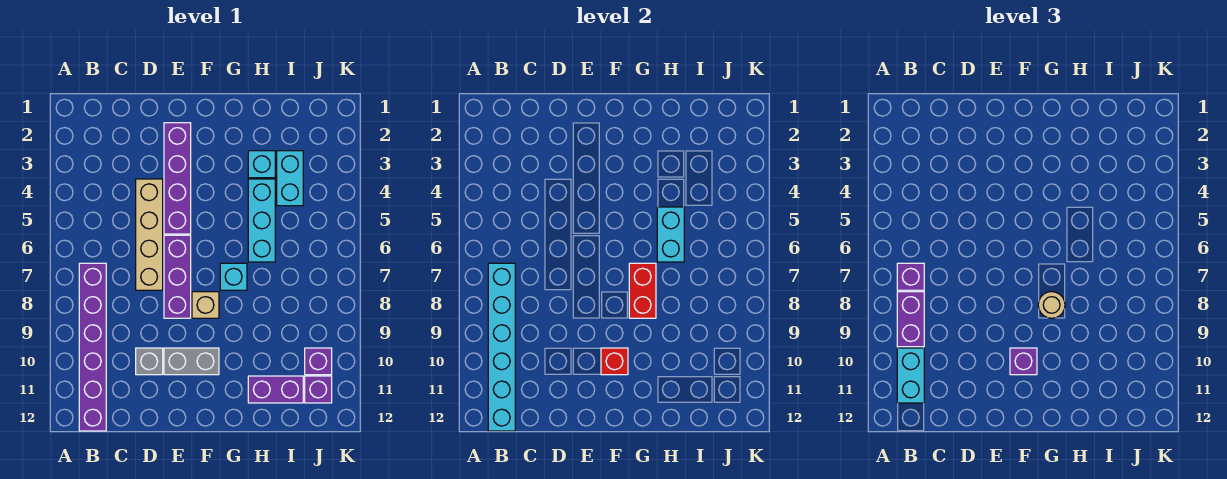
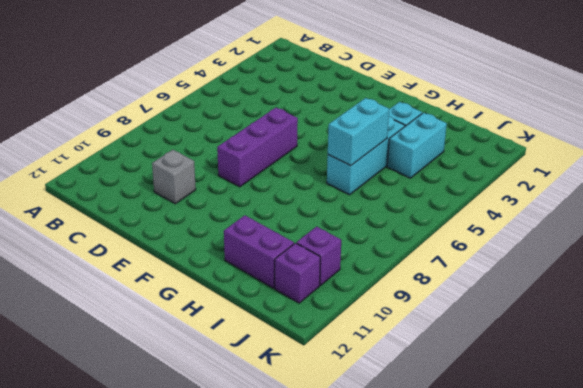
none -> purple 1x6 brick [79,263,106,431]
none -> tan 1x4 brick [136,179,163,290]
none -> purple 1x4 brick [164,123,191,234]

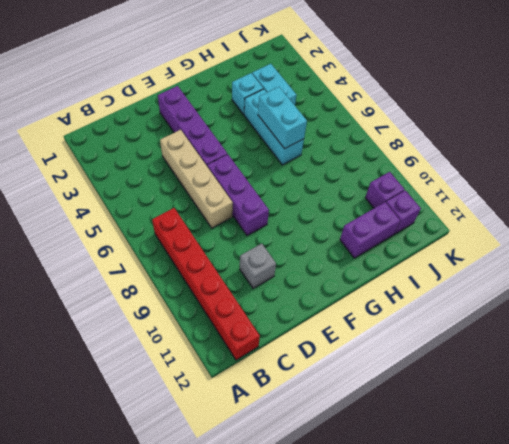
red 1x6 brick [152,208,260,360] -> purple 1x6 brick [79,263,106,431]
none -> grey 1x2 brick [164,348,219,375]
none -> tan 1x1 brick [192,292,219,318]
none -> cyan 1x1 brick [220,263,247,290]

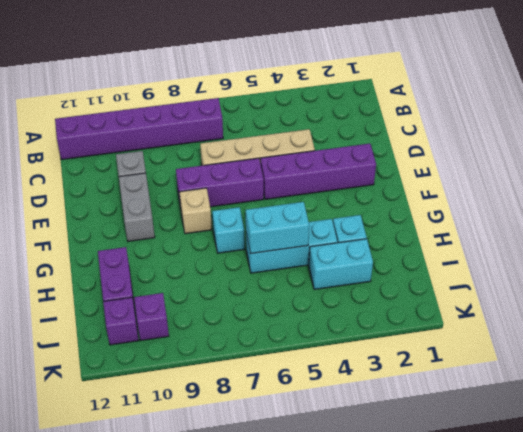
none -> cyan 1x6 brick [488,263,515,431]
none -> red 1x1 brick [601,348,628,375]
none -> red 1x2 brick [629,263,656,318]

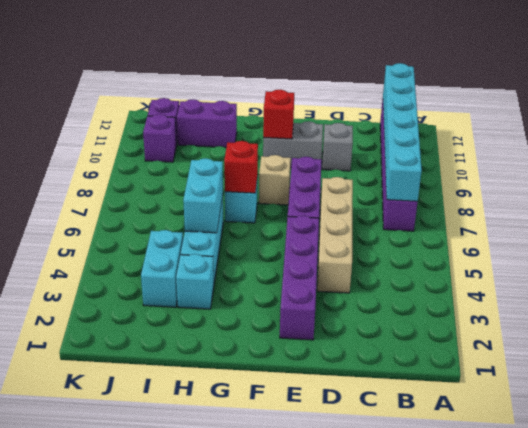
red 1x1 brick [224,141,258,193] -> red 1x2 brick [629,263,656,318]
none -> purple 1x1 brick [897,263,924,290]
none -> purple 1x2 brick [897,292,924,347]
none -> cyan 1x2 brick [897,348,924,403]

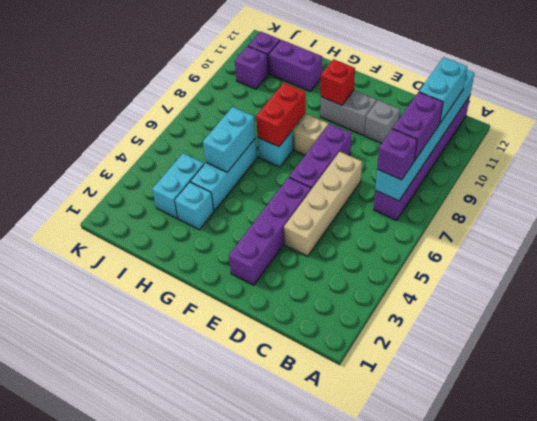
none -> purple 1x1 brick [1010,348,1037,375]
none -> tan 1x1 round brick [1038,292,1065,318]

